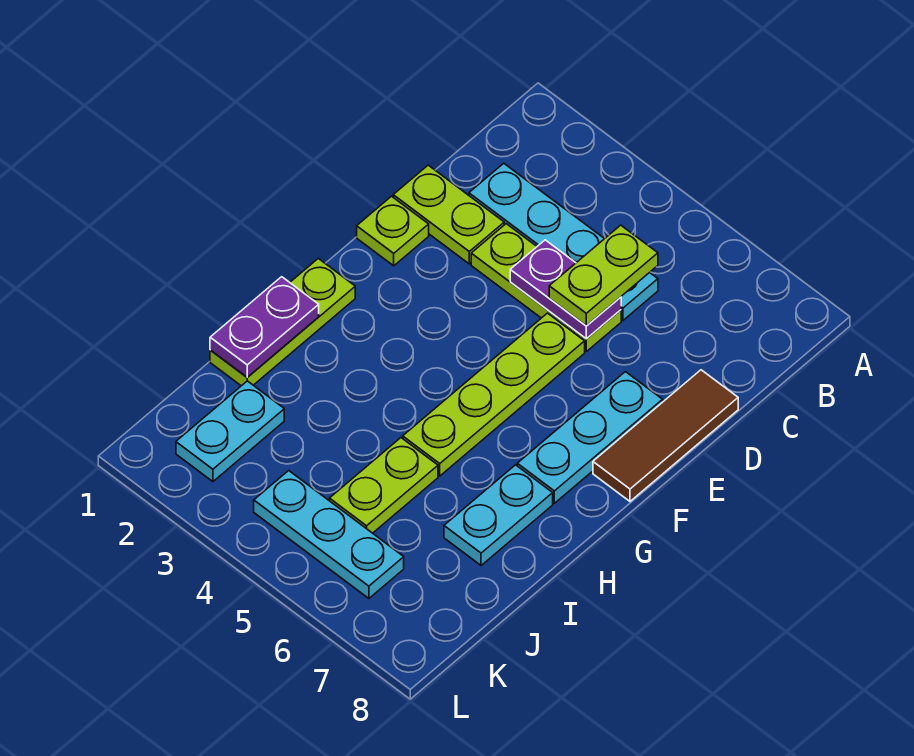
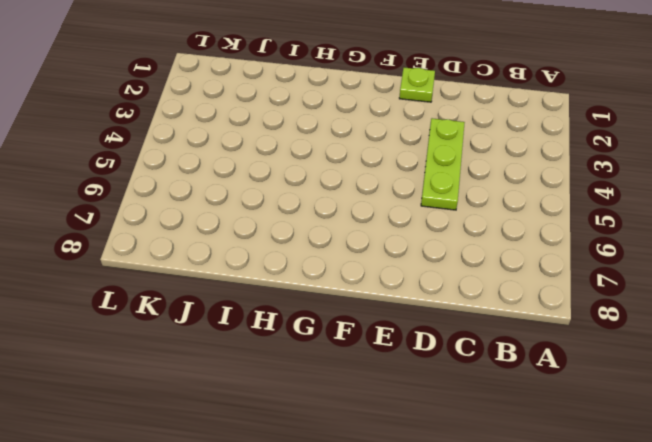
none -> cyan 1x4 plate [469,163,658,320]
none -> lime 1x2 plate [393,165,504,264]
none -> brown 1x3 tile [593,370,738,501]

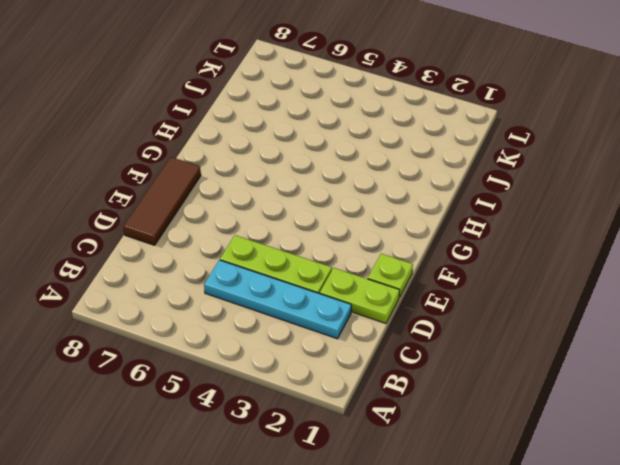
none -> lime 1x4 plate [403,313,585,476]
none -> cyan 1x3 plate [517,372,663,503]
none -> lime 1x3 plate [210,258,355,386]

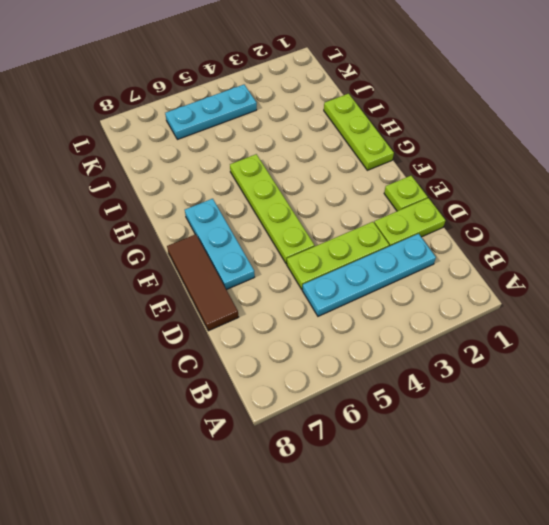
none -> cyan 1x2 plate [444,465,553,566]
none -> lime 1x2 plate [329,438,438,533]
none -> cyan 1x2 plate [176,381,284,482]

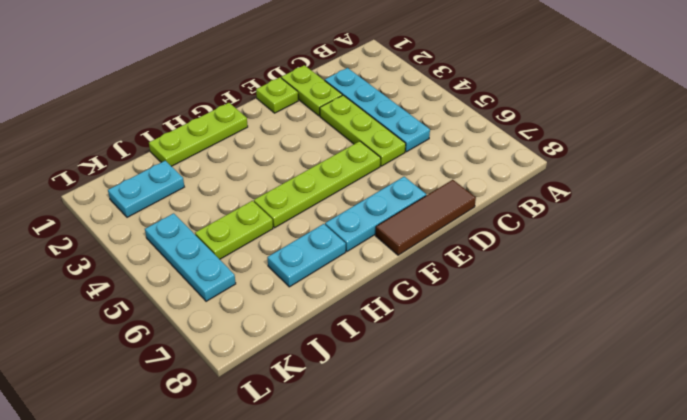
none -> purple 1x2 plate [510,240,621,339]
none -> purple 1x2 plate [210,277,319,377]
none -> lime 1x2 plate [549,225,658,326]

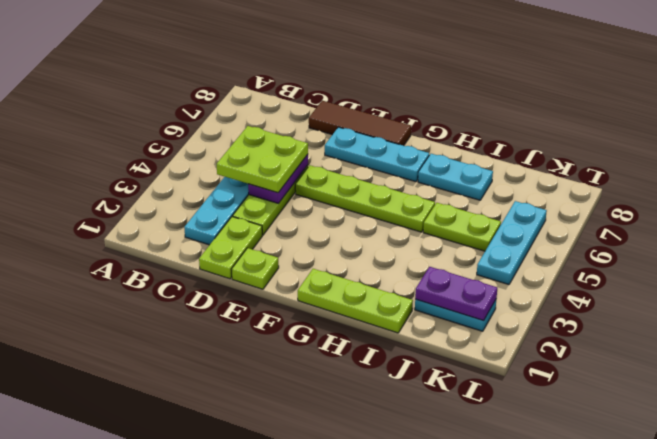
lime 2x2 plate [217,126,308,193] -> lime 1x2 plate [549,225,658,326]
purple 1x2 plate [415,267,497,321] -> purple 1x2 plate moved to [210,277,319,377]

